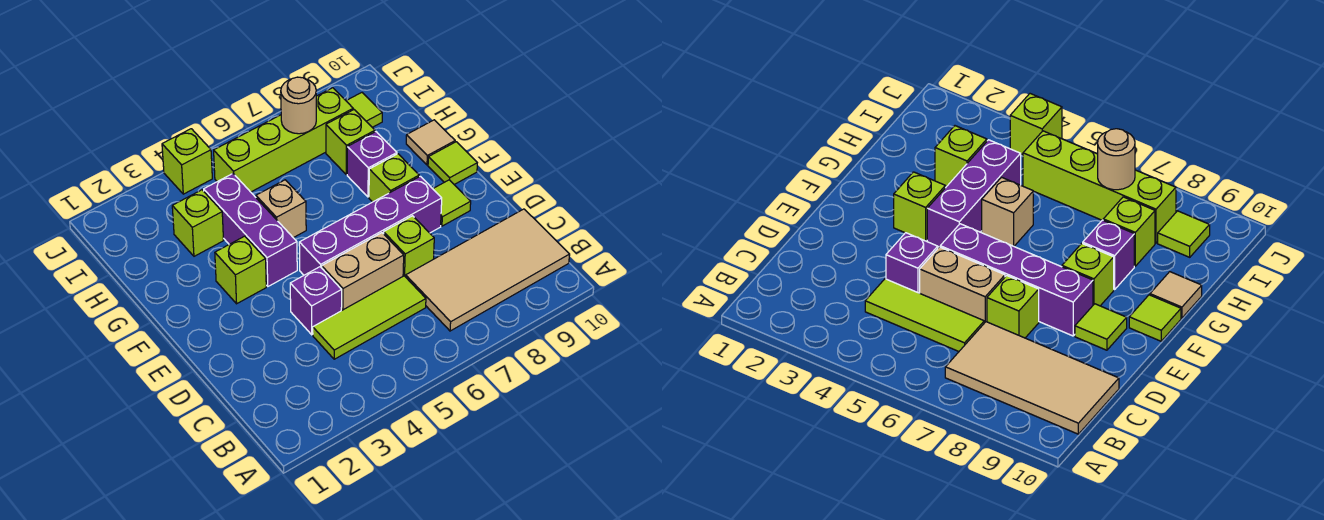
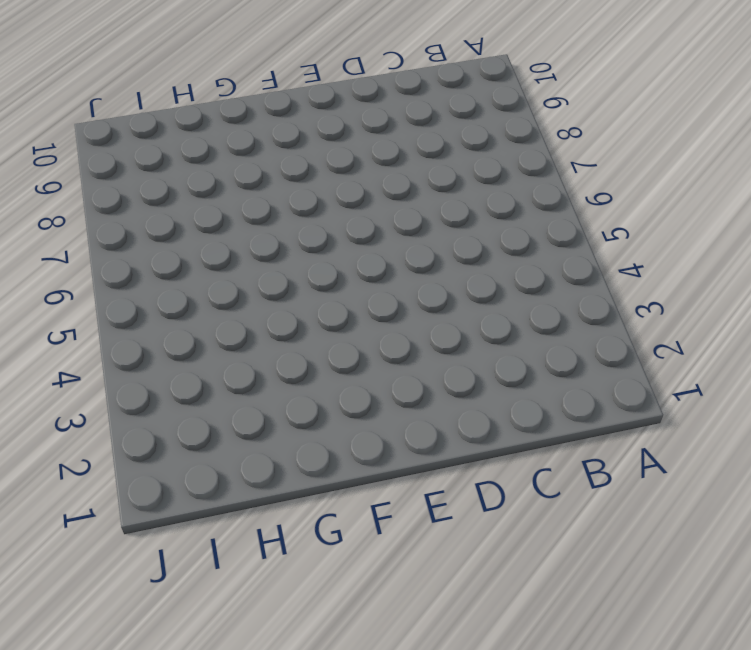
none -> tan 2x4 tile [406,209,570,331]
none -> lime 1x3 tile [313,276,426,359]
none -> purple 1x1 brick [290,267,342,335]

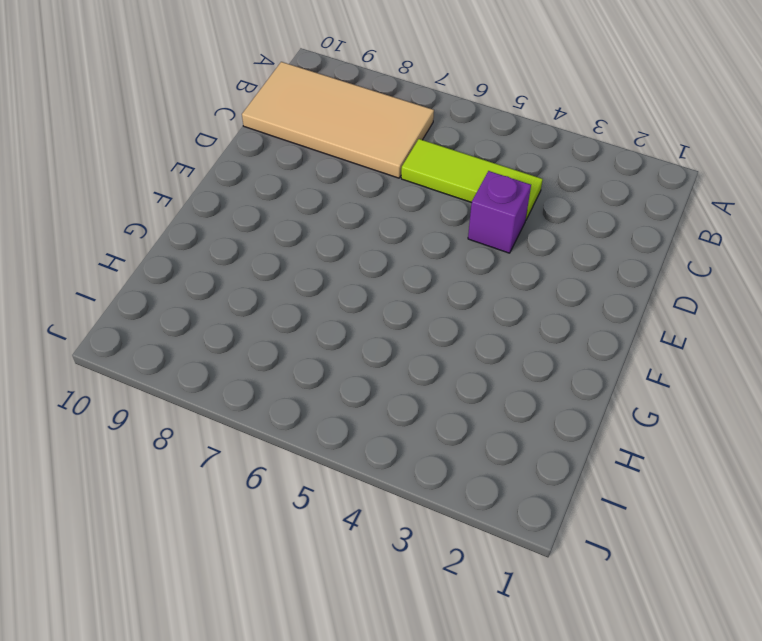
none -> tan 1x2 brick [322,233,404,311]
none -> lime 1x1 brick [384,216,434,277]
none -> purple 1x4 brick [299,176,442,275]

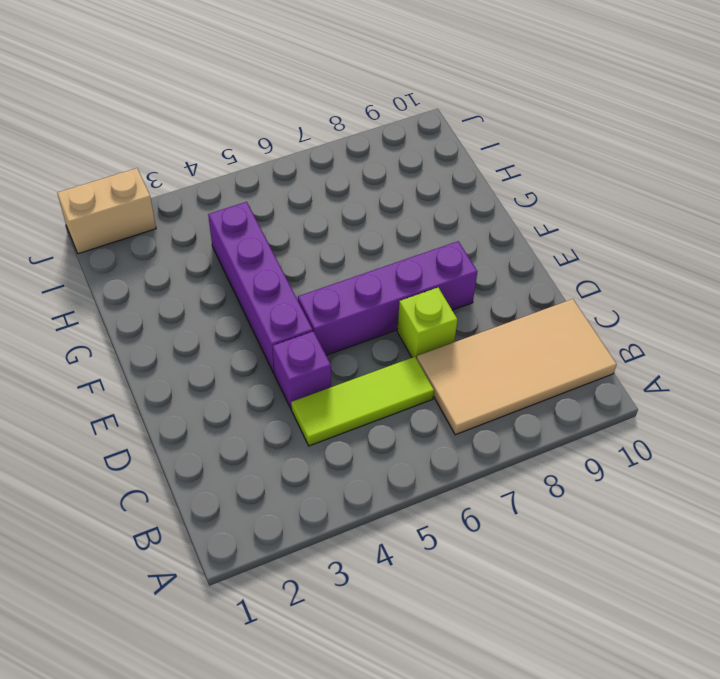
purple 1x4 brick [208,202,313,374] -> purple 1x3 brick [204,174,297,286]
tan 1x2 brick [57,168,156,254] -> tan 1x2 brick moved to [322,233,404,311]
none -> lime 1x1 tile [433,180,471,226]
none -> lime 1x1 brick [215,236,266,304]
none -> lime 1x1 brick [369,154,419,202]

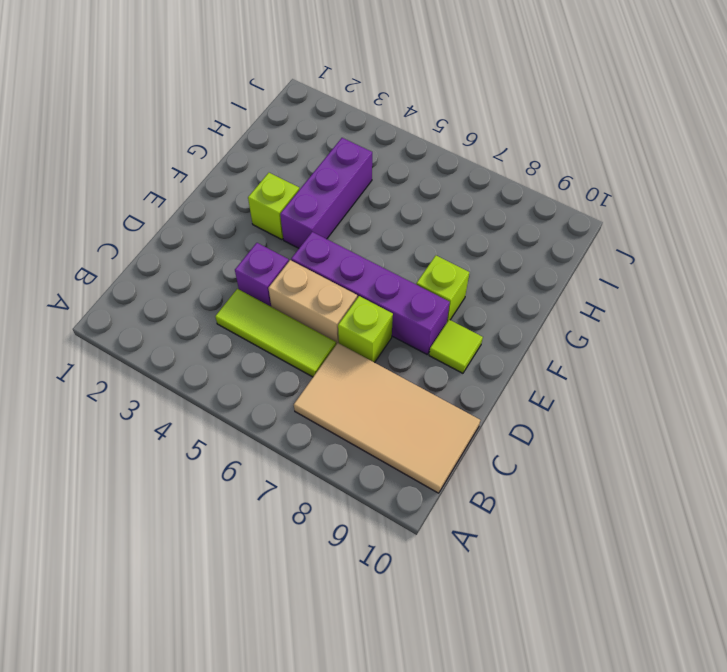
none -> lime 1x1 tile [428,142,477,184]
none -> tan 1x1 brick [256,180,306,238]
none -> purple 1x1 brick [347,132,397,197]

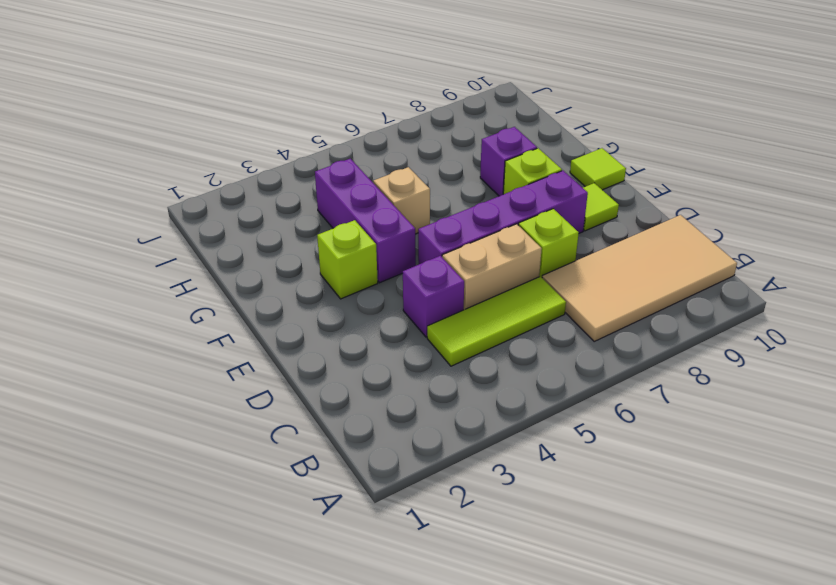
none -> tan 1x1 tile [406,120,455,165]
none -> lime 1x1 brick [172,190,224,256]
none -> lime 1x1 brick [326,110,375,175]

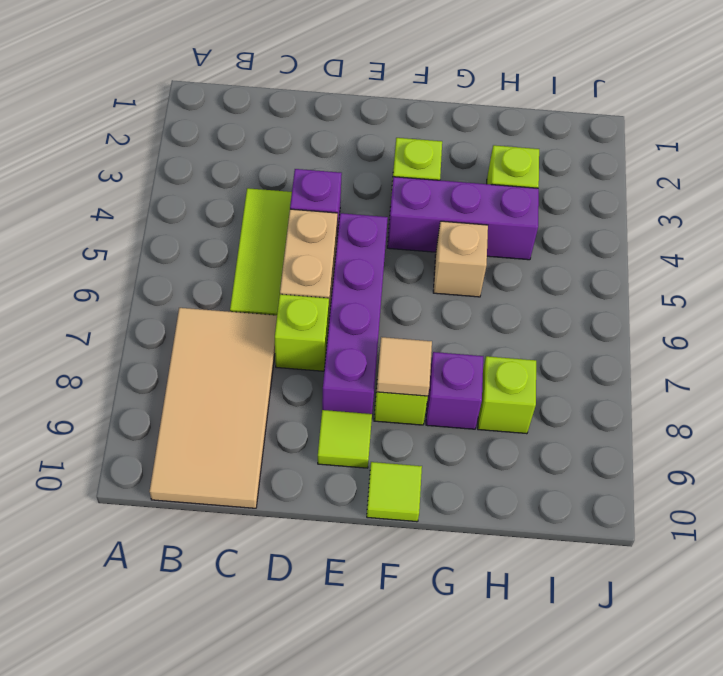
tan 1x1 tile [377,337,432,396] -> tan 1x1 tile moved to [406,120,455,165]
none -> lime 1x4 brick [214,88,353,192]
none -> lime 1x1 tile [346,93,382,127]
none -> lime 1x1 brick [162,129,212,194]

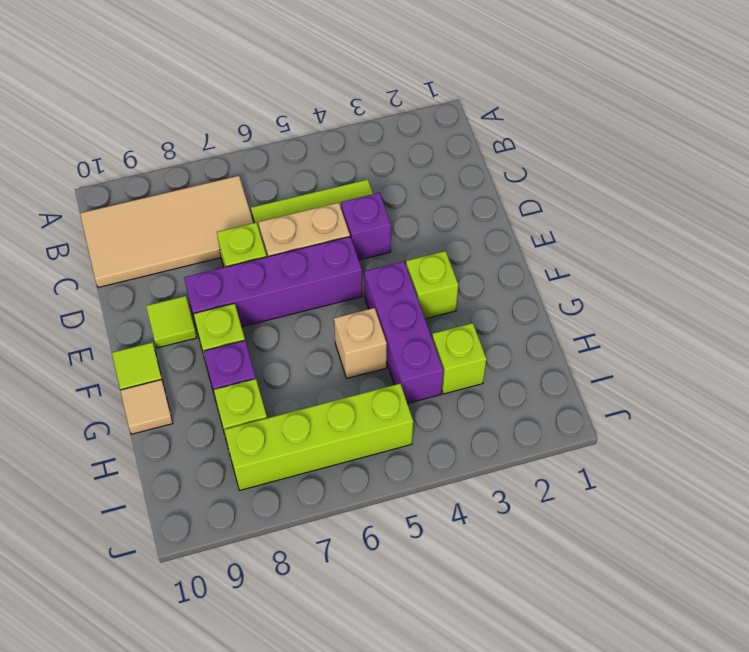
none -> lime 1x1 tile [346,93,382,127]
none -> lime 1x1 brick [162,129,212,194]
none -> tan 1x1 round brick [281,77,316,134]

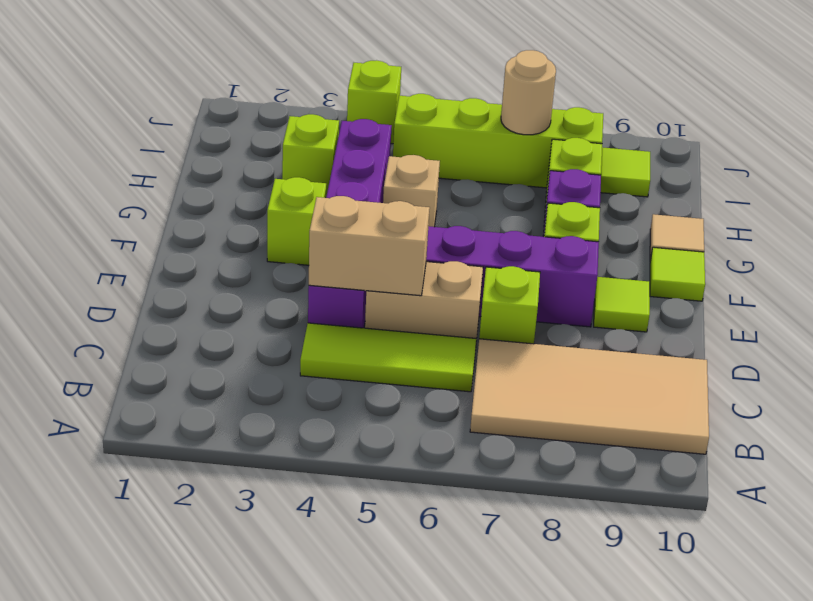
tan 1x2 brick [309,196,430,296] -> none

